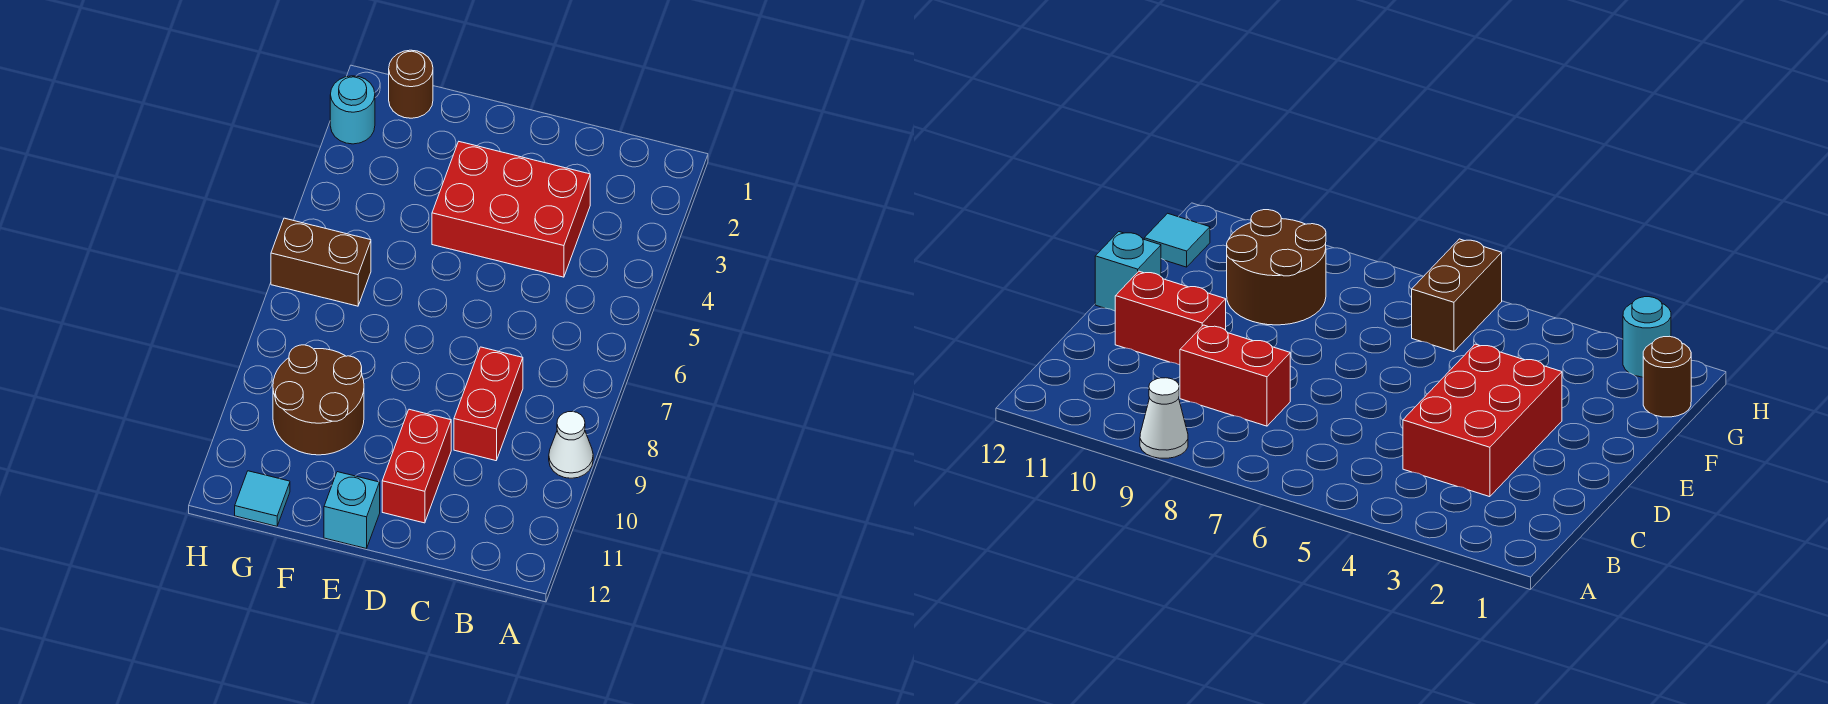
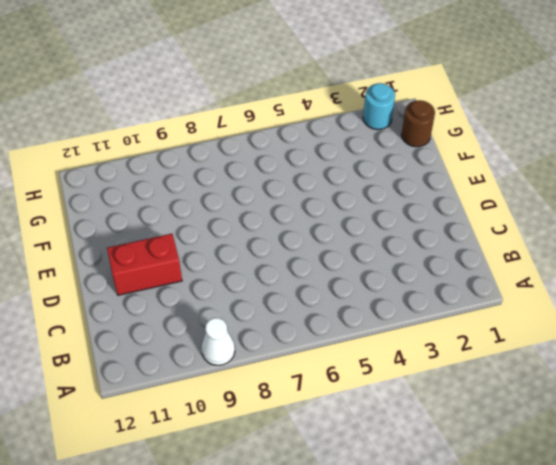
none -> red 2x3 brick [432,142,590,277]
none -> red 1x2 brick [454,347,523,461]

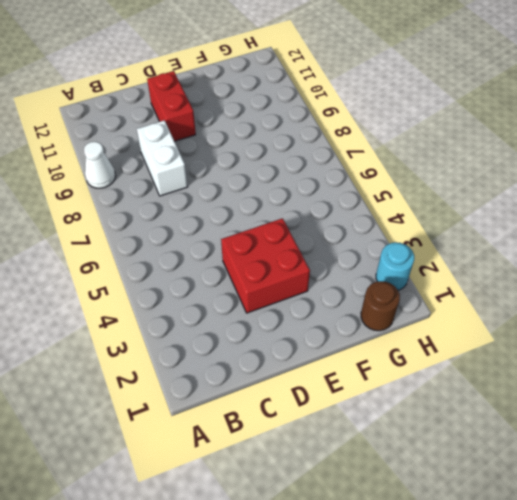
white 1x2 brick [137,120,188,196] -> red 1x2 brick [454,347,523,461]
red 2x2 brick [221,218,310,313] -> red 2x3 brick [432,142,590,277]
none -> cyan 1x1 brick [324,472,380,549]
none -> brown 2x2 round brick [273,345,364,455]

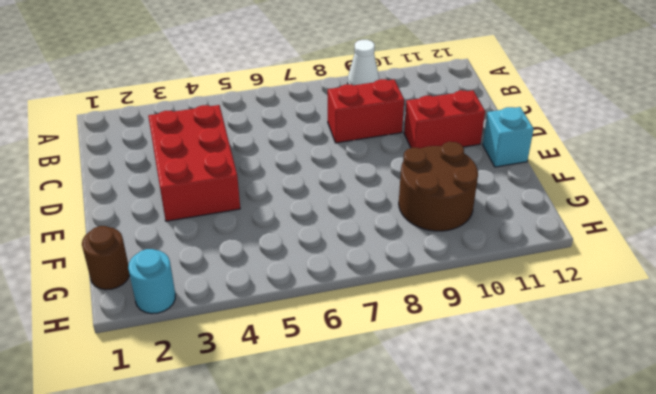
none -> brown 1x2 brick [271,218,371,306]
none -> cyan 1x1 tile [235,471,290,526]

